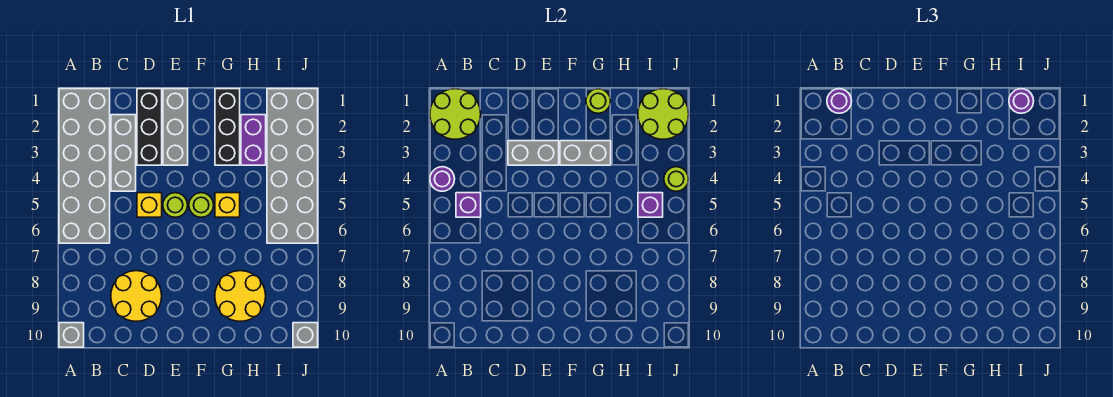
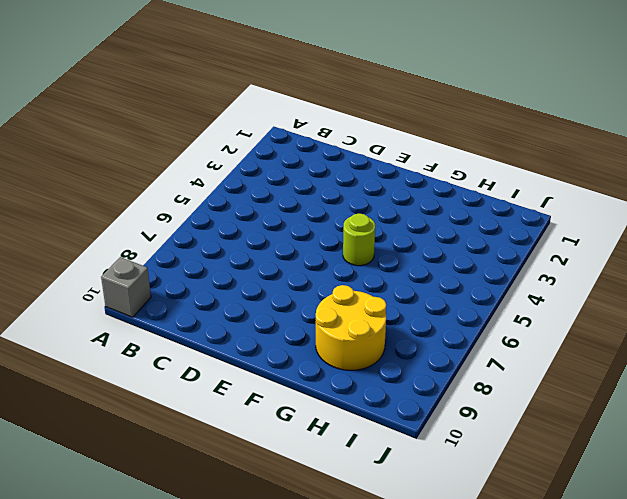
none -> grey 2x6 brick [59,89,110,243]
none -> grey 1x3 brick [111,115,136,191]
none -> yellow 2x2 round brick [111,271,162,321]

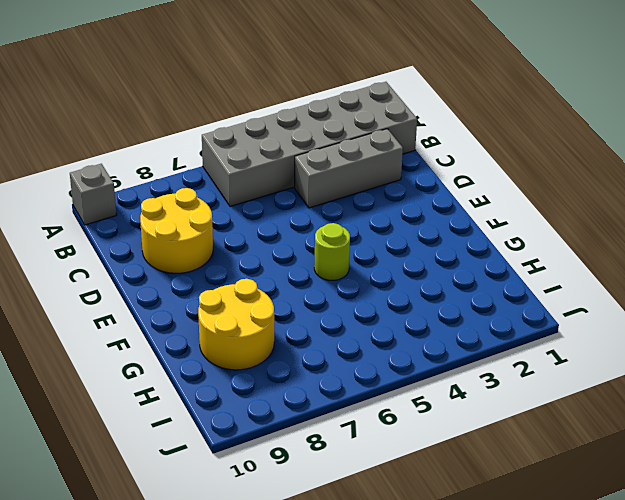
none -> black 1x3 brick [137,89,162,165]
none -> yellow 1x1 brick [137,193,162,217]
none -> grey 1x3 brick [163,89,188,165]

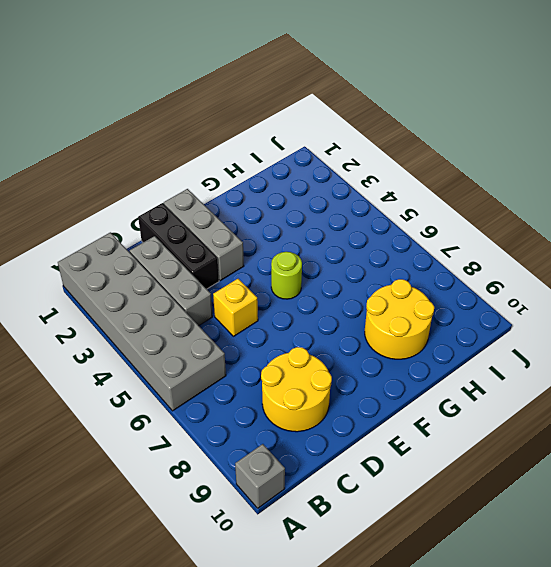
none -> lime 1x1 round brick [163,193,188,217]
none -> black 1x3 brick [215,89,240,165]
none -> yellow 1x1 brick [215,193,240,217]

